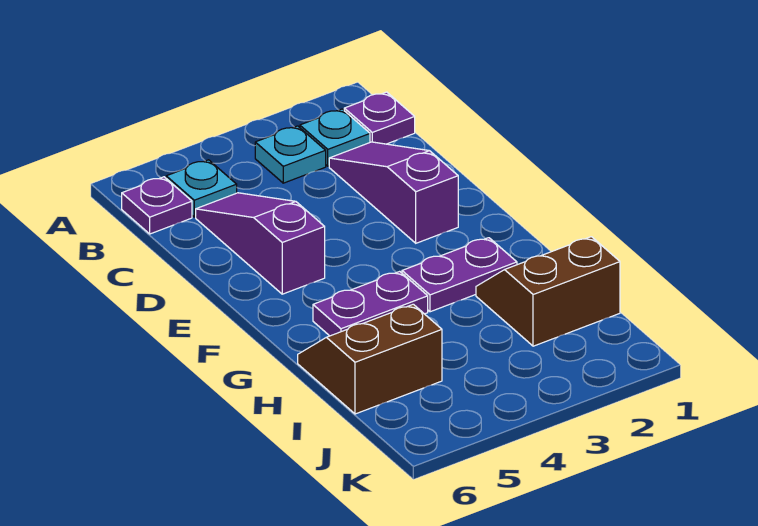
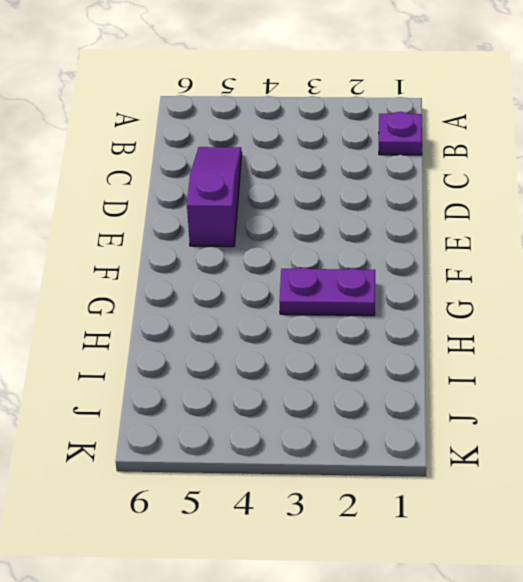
none -> cyan 1x1 plate [300,109,370,166]
none -> cyan 1x1 plate [255,126,326,183]

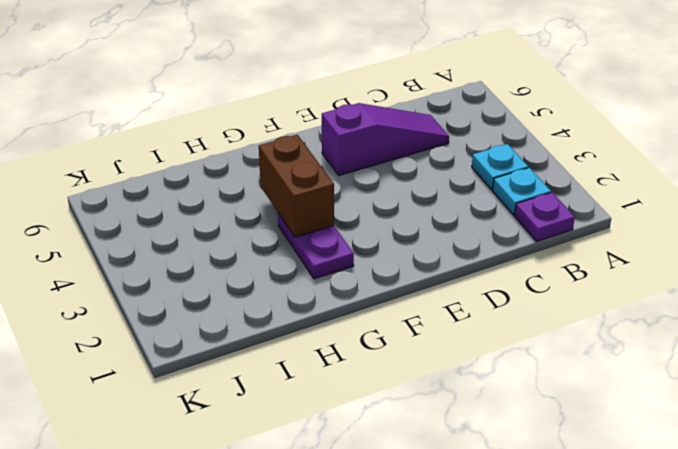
brown 1x2 brick [259,135,334,237] -> none
none -> cyan 1x1 plate [166,160,237,217]
none -> purple 1x1 plate [122,177,192,234]

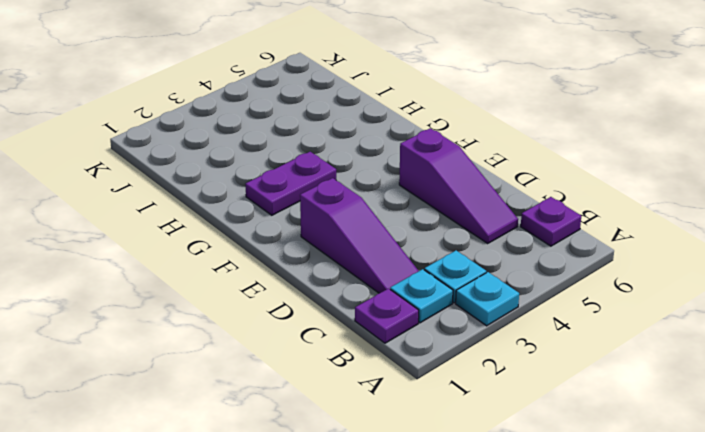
cyan 1x1 plate [456,272,519,326] -> cyan 1x1 plate moved to [166,160,237,217]
none -> purple 1x2 plate [313,271,428,336]
none -> brown 2x2 slope [476,237,620,346]

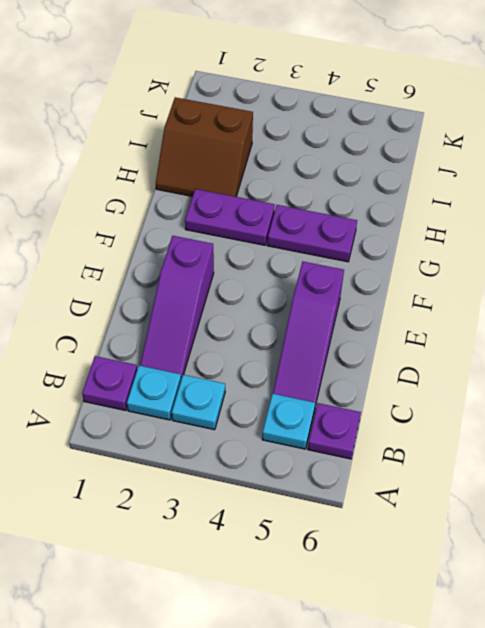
none -> brown 2x2 slope [298,304,442,414]

